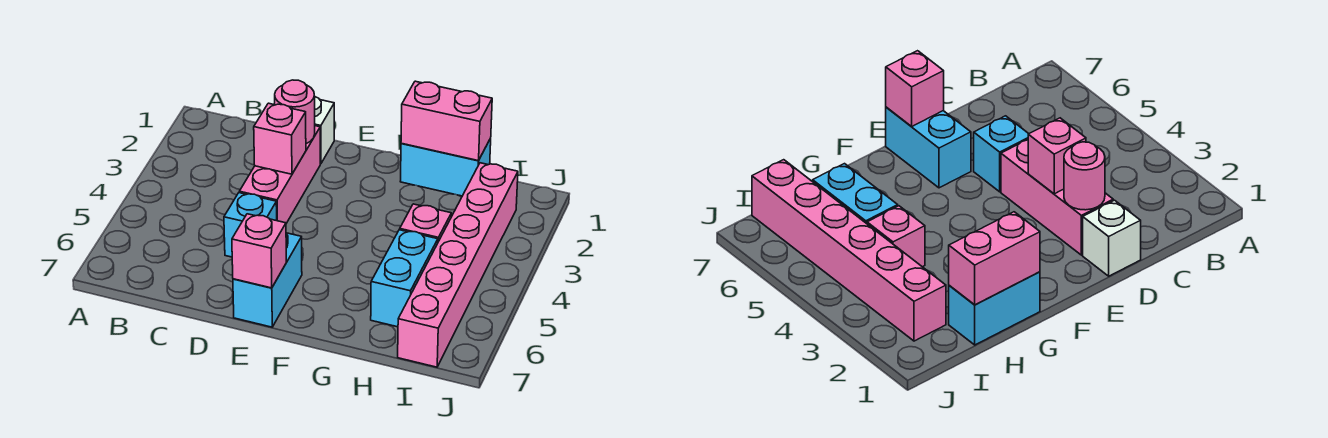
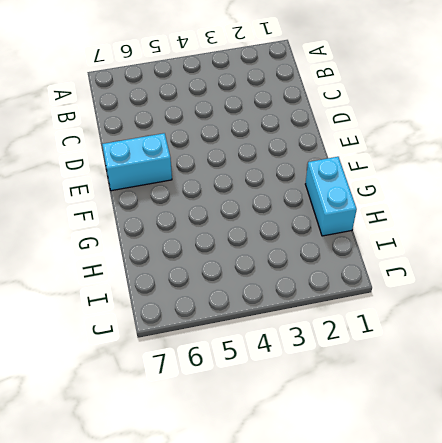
none -> white 1x1 brick [315,97,334,164]
none -> pink 1x3 brick [239,126,320,223]
none -> cyan 1x1 brick [224,193,277,257]

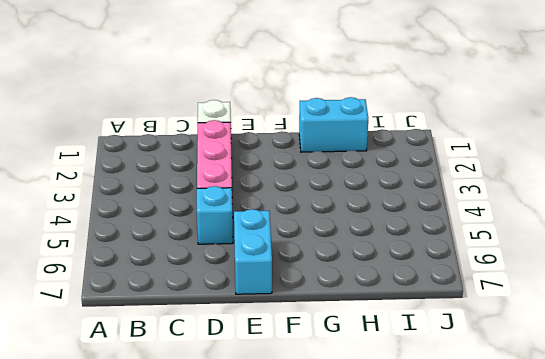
none -> pink 1x1 brick [400,204,451,241]
none -> cyan 1x2 brick [371,230,438,327]
none -> pink 1x6 brick [398,163,518,367]

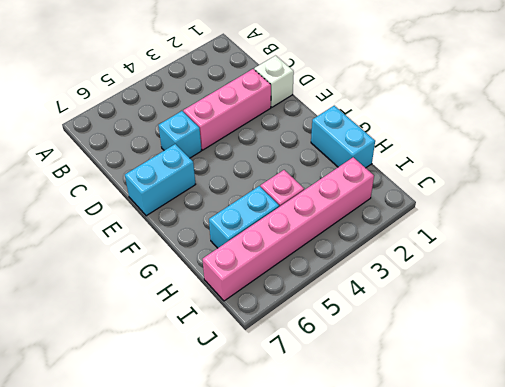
none -> pink 1x1 round brick [275,80,315,144]
none -> pink 1x1 brick [254,103,306,174]
none -> pink 1x1 brick [232,214,286,288]

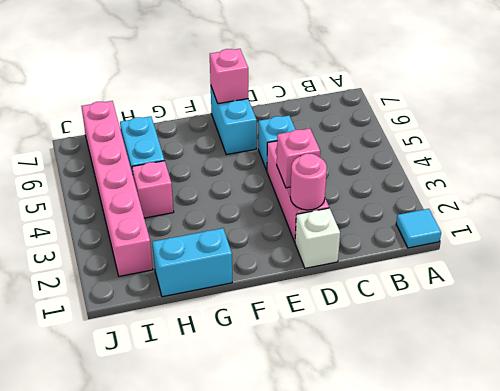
cyan 1x1 tile [396,209,441,248] -> none
none -> pink 1x2 brick [401,81,492,161]

